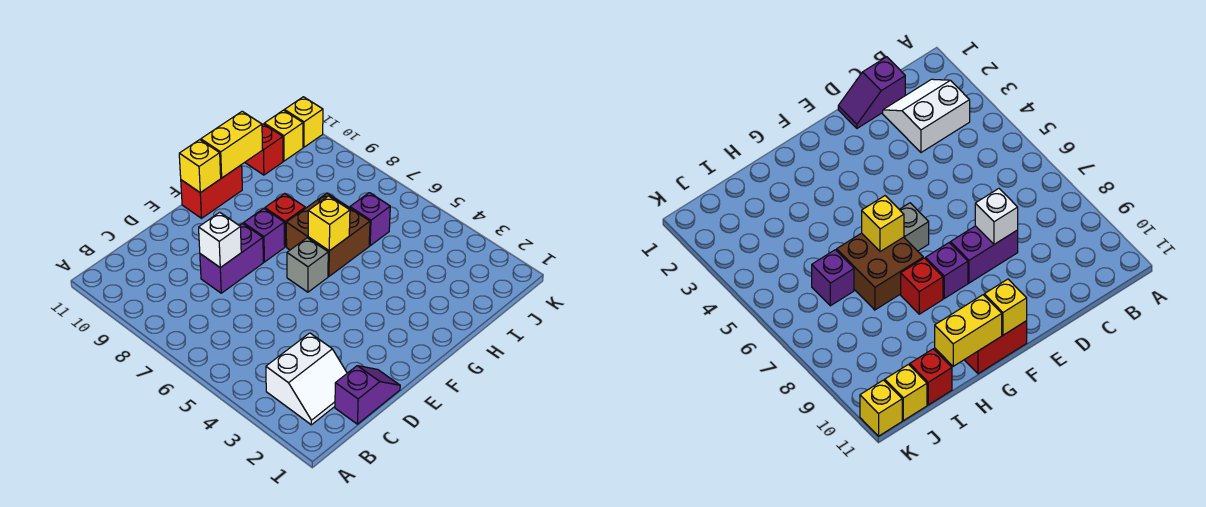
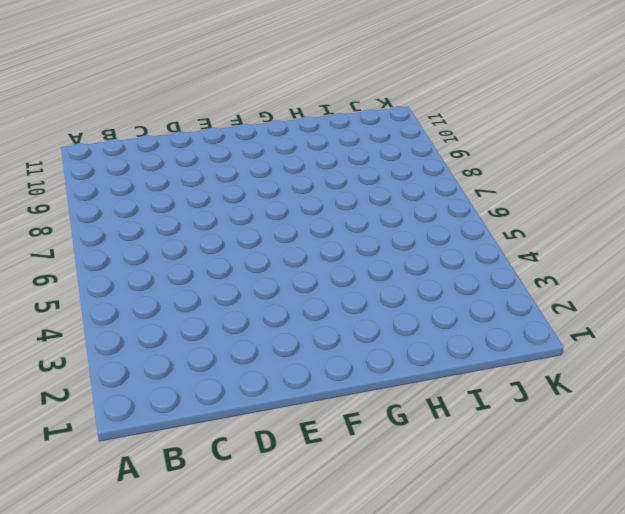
none -> white 2x2 slope [266,333,347,425]
none -> purple 1x2 slope [335,366,400,424]
none -> purple 1x2 brick [200,224,263,293]

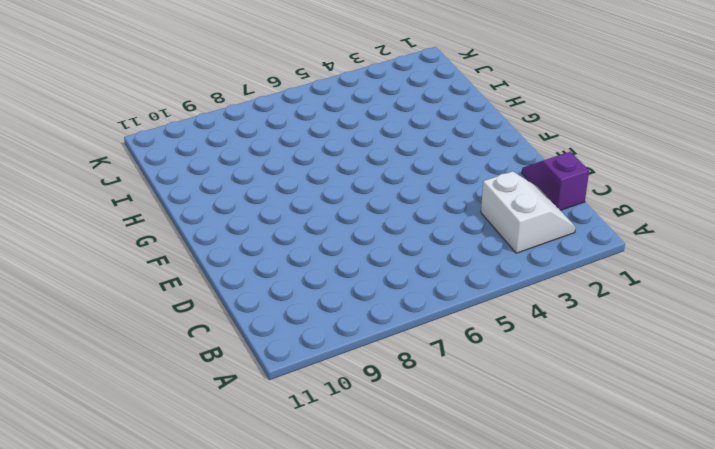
none -> purple 1x2 brick [200,224,263,293]
none -> grey 1x1 brick [287,238,328,292]
none -> purple 1x1 brick [244,208,285,262]

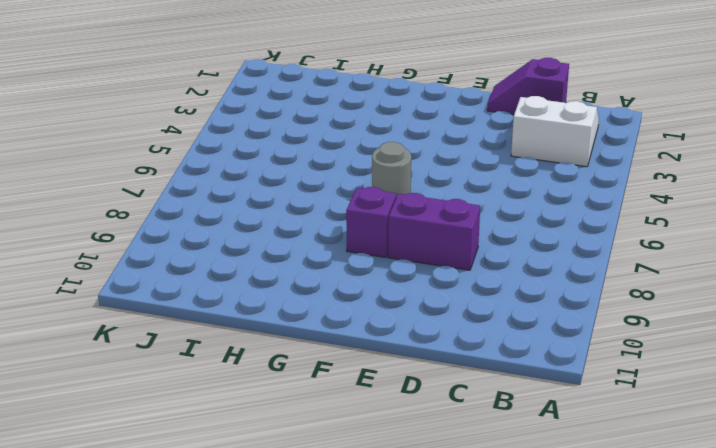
grey 1x1 round brick [372,142,411,197] -> grey 1x1 brick [287,238,328,292]
none -> red 1x2 brick [181,165,242,218]
none -> brown 2x2 brick [286,193,370,276]
none -> red 1x1 brick [265,194,305,247]

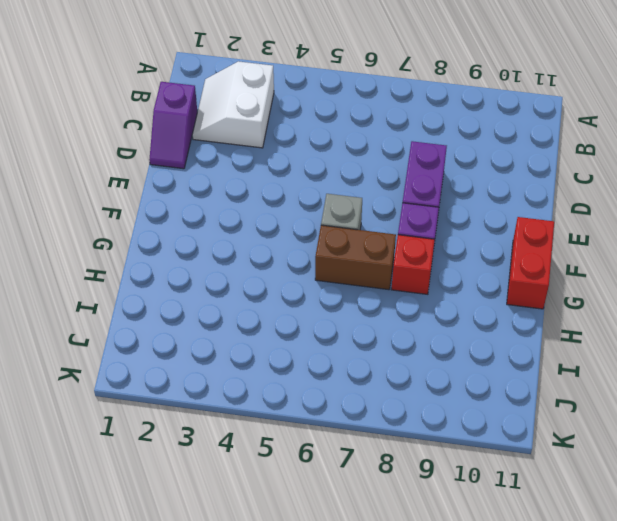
brown 1x2 brick [315,225,396,290] -> brown 2x2 brick [286,193,370,276]
none -> purple 1x1 brick [350,193,390,246]
none -> red 1x1 brick [245,124,283,175]
none -> yellow 1x1 brick [264,110,303,161]

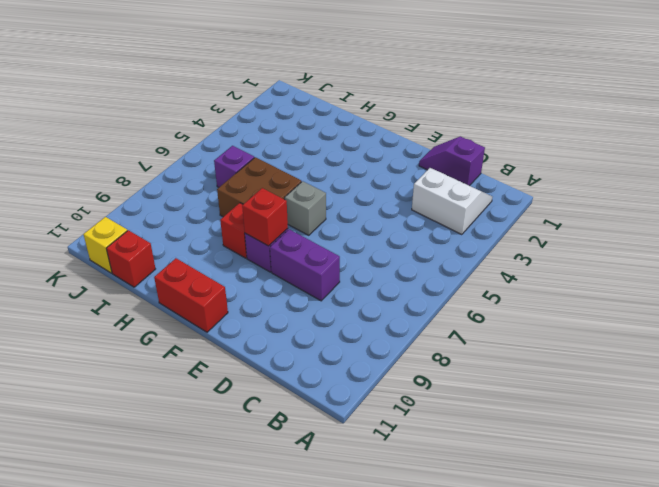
red 1x1 brick [242,188,288,246] -> none
none -> yellow 1x1 brick [284,97,323,147]
none -> white 1x1 brick [199,212,241,268]
none -> yellow 1x1 brick [179,140,221,193]

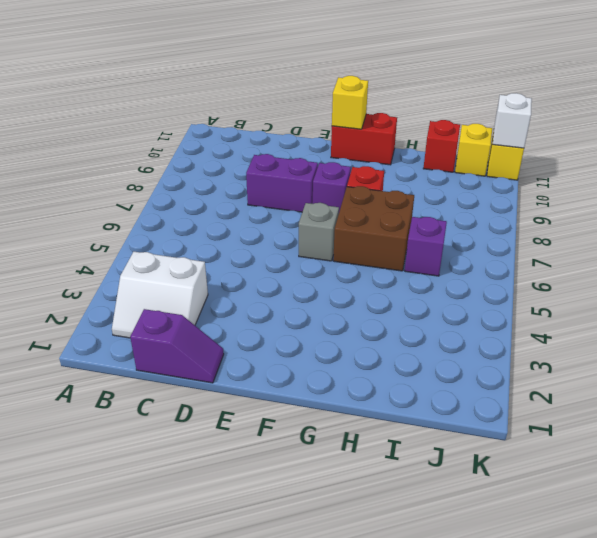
white 1x1 brick [493,93,532,148] -> white 1x1 brick moved to [199,212,241,268]
none -> yellow 1x1 brick [308,196,350,251]
none -> yellow 1x2 brick [201,111,262,178]

